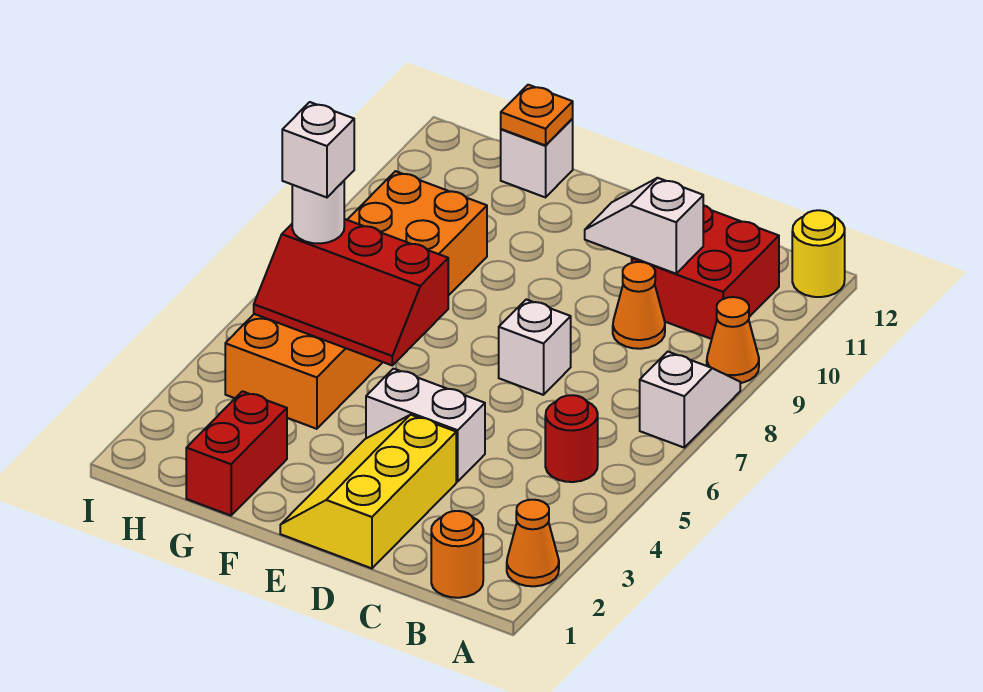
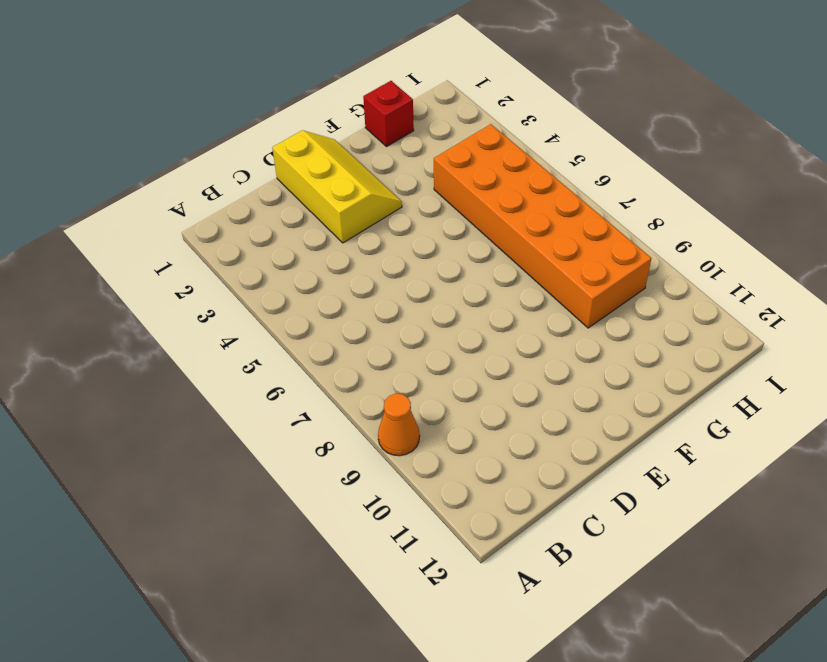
red 1x1 brick [363,81,414,146] -> red 1x2 brick [186,391,287,516]
none -> orange 1x1 cone [507,500,559,586]
none -> white 1x2 slope [640,352,740,447]
none -> yellow 1x1 round brick [792,210,845,297]

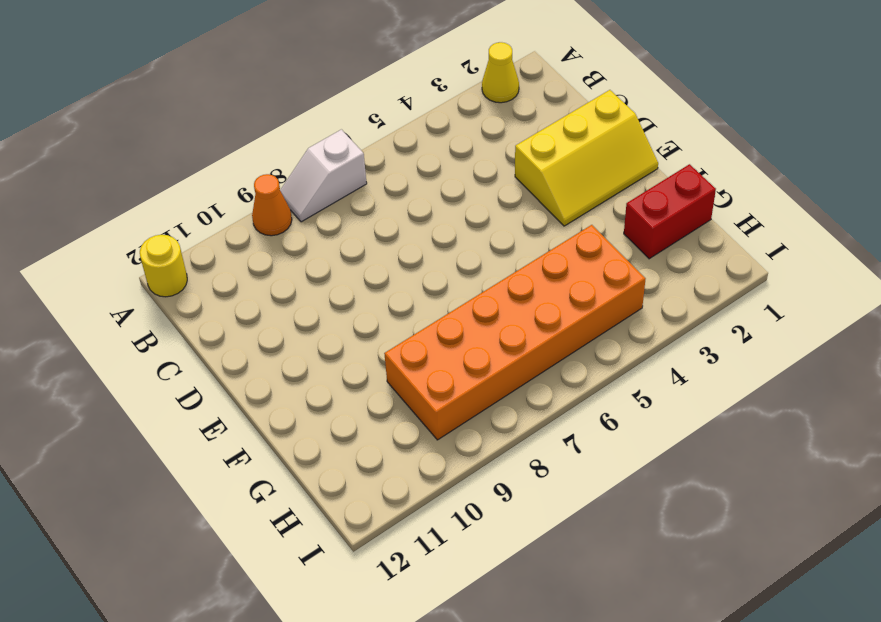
yellow 1x1 cone [482,42,519,103] -> orange 1x1 cone [507,500,559,586]
none -> orange 1x1 round brick [431,511,483,598]
none -> red 1x1 round brick [545,395,598,482]
none -> red 2x2 brick [632,205,779,339]

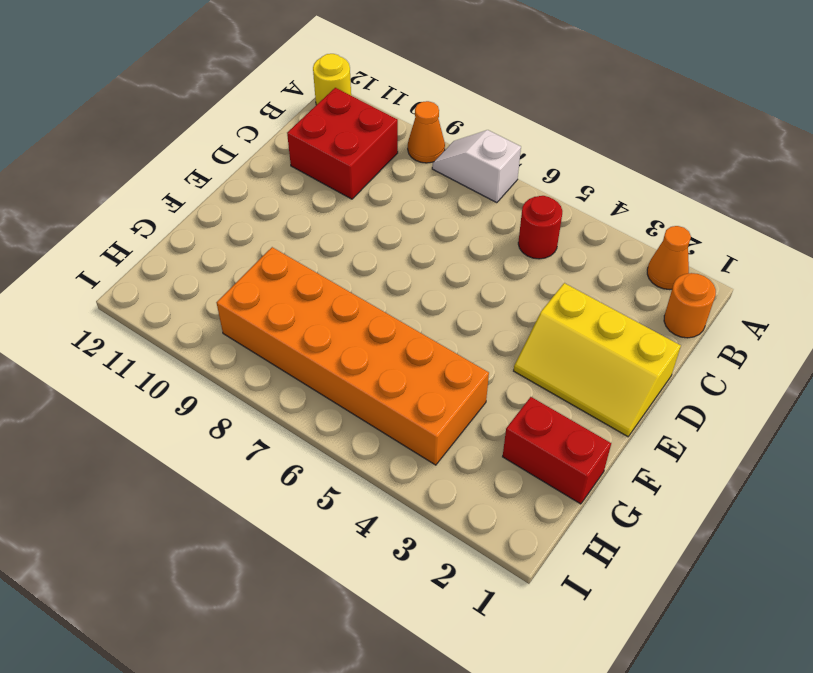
none -> orange 1x1 cone [613,262,665,349]
none -> white 1x2 brick [366,369,485,482]
none -> white 1x1 brick [499,299,571,395]

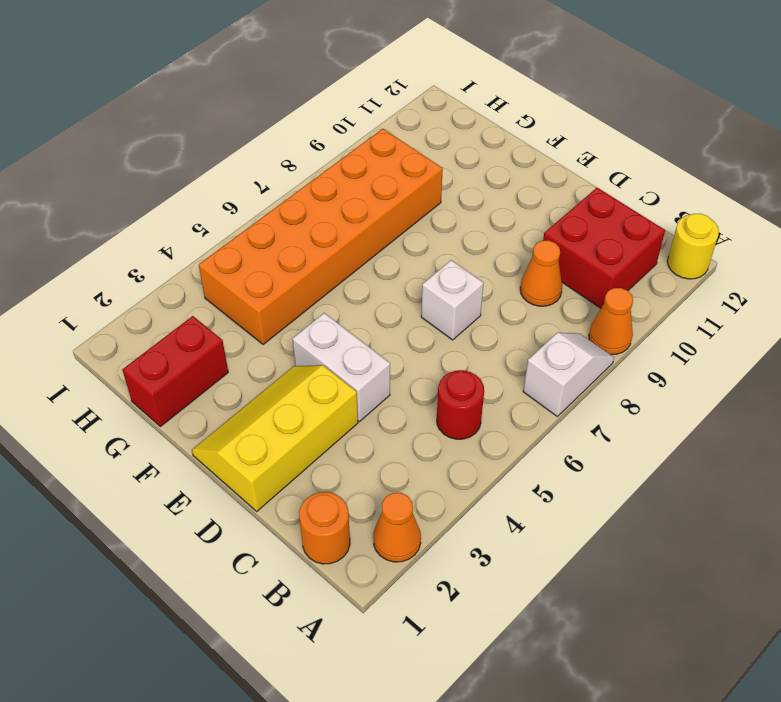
none -> white 1x1 brick [501,119,573,197]
none -> white 1x2 slope [585,178,703,274]
none -> red 2x3 slope [254,219,448,365]

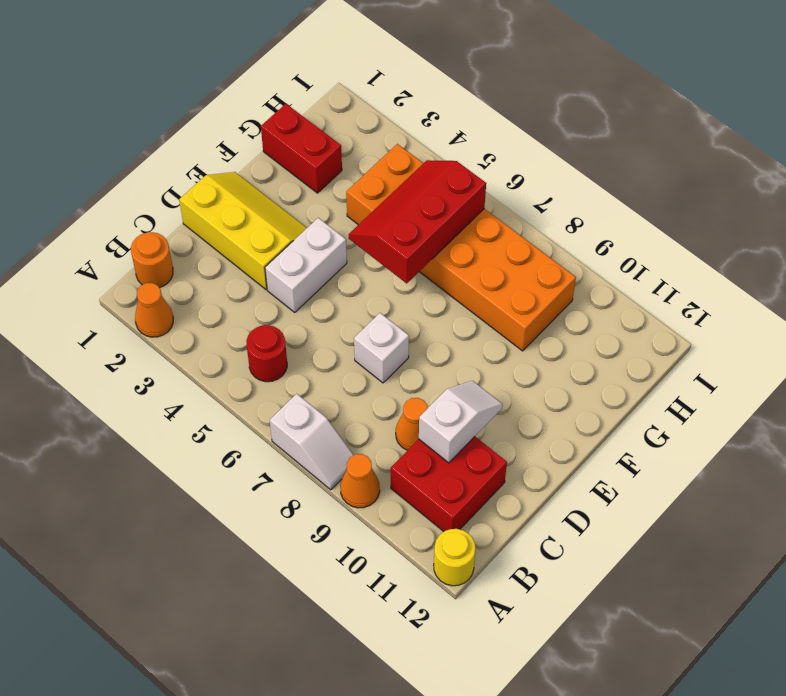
none -> white 1x1 brick [501,119,573,197]
none -> orange 1x1 plate [501,85,573,145]
none -> white 1x1 round brick [292,181,344,244]

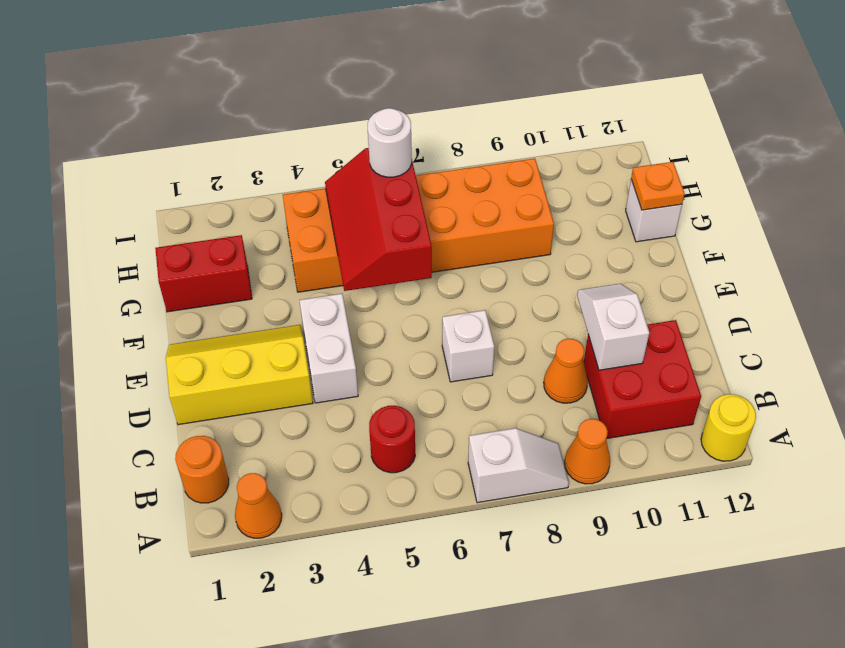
none -> white 1x1 brick [282,102,354,197]

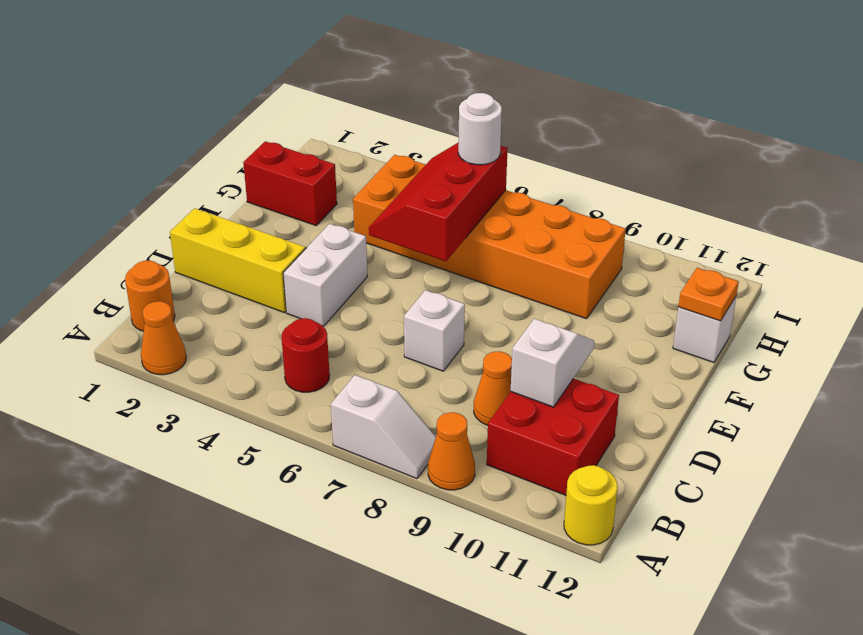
none -> white 1x1 brick [282,102,354,197]

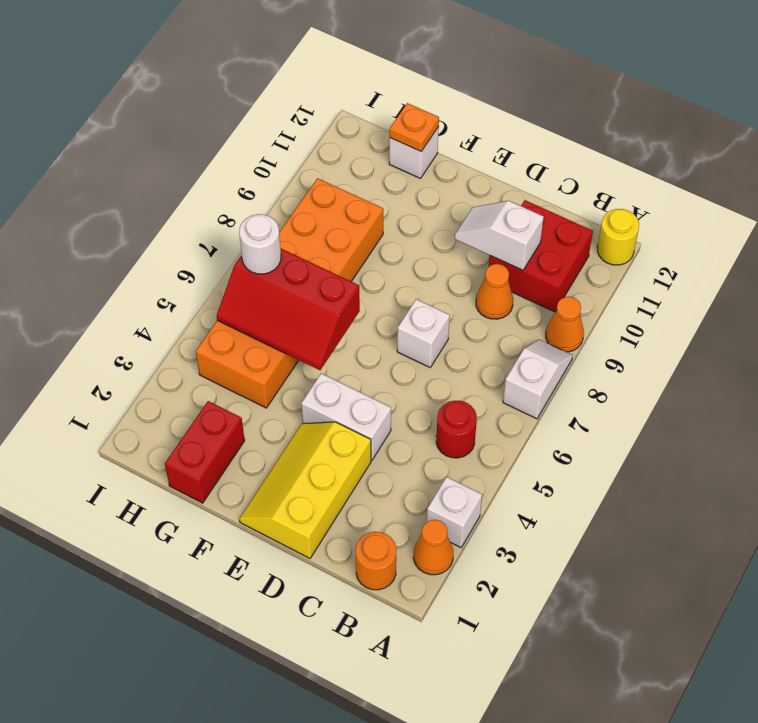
white 1x1 brick [427,477,482,547] -> white 1x1 brick moved to [282,102,354,197]

